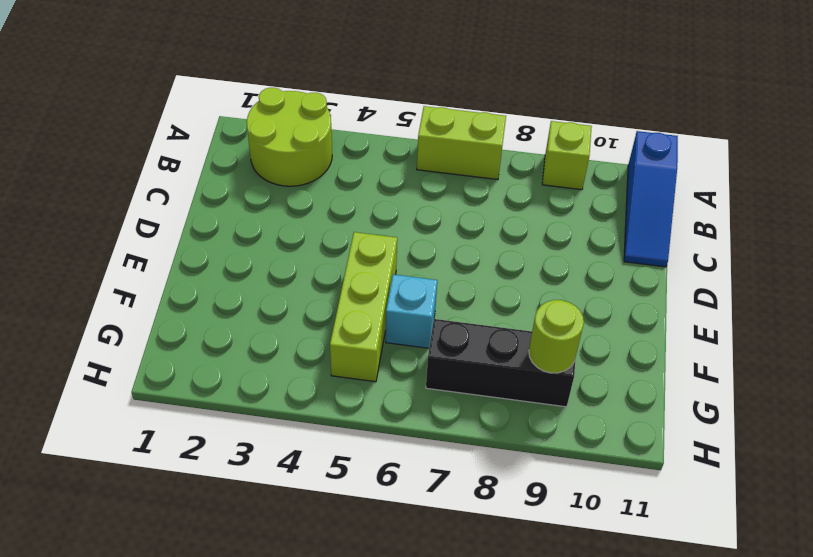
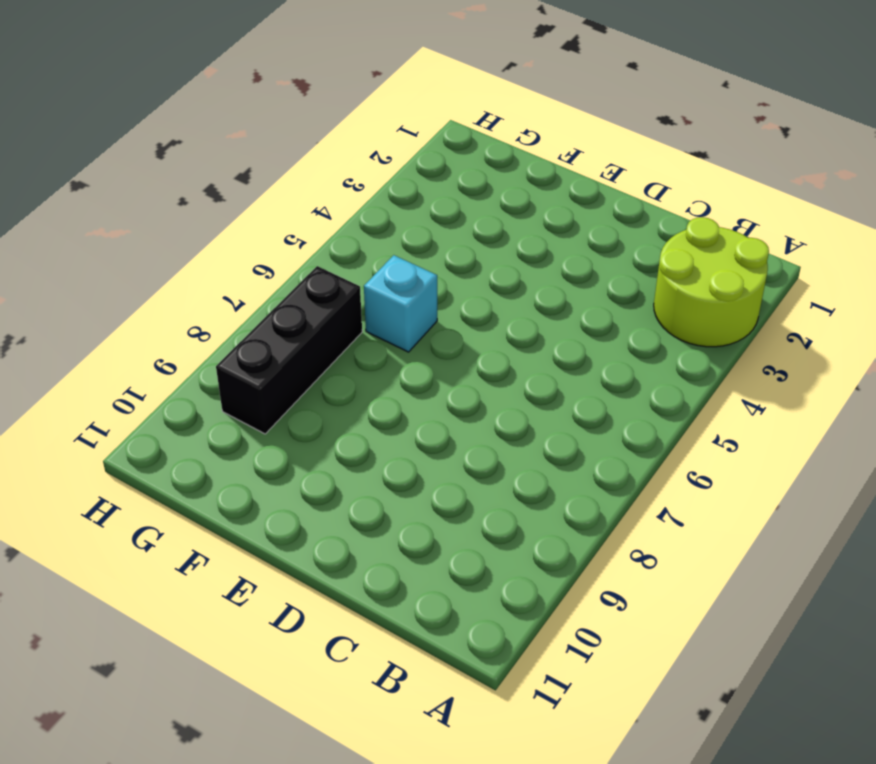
none -> lime 1x2 brick [417,106,506,180]
none -> lime 1x1 brick [542,121,592,190]

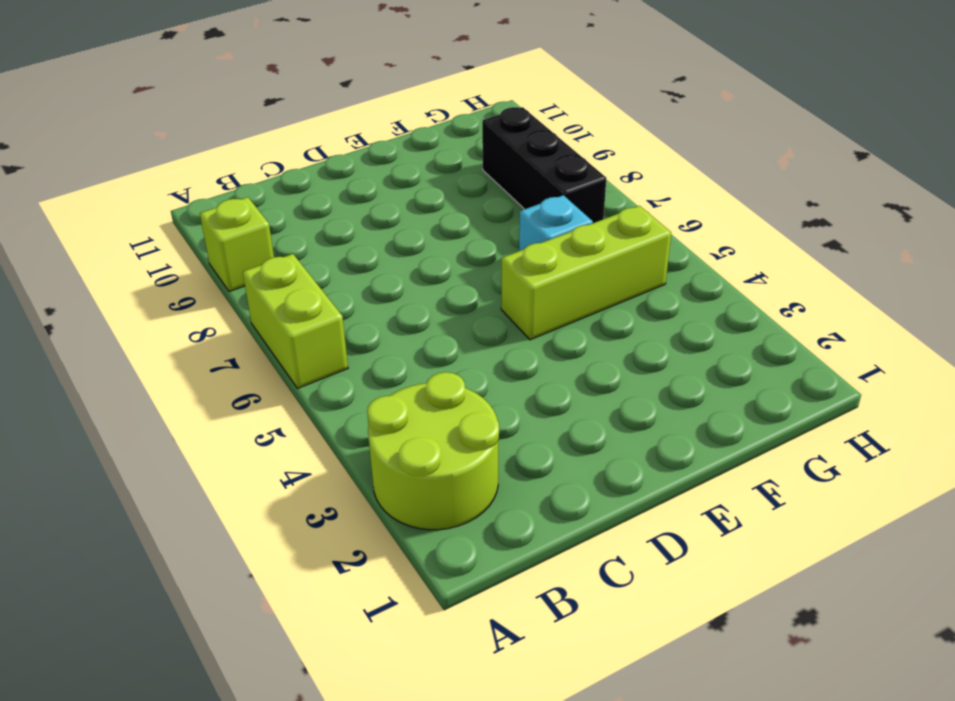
none -> blue 1x3 slope [624,131,678,267]
none -> lime 1x1 round brick [529,300,584,373]

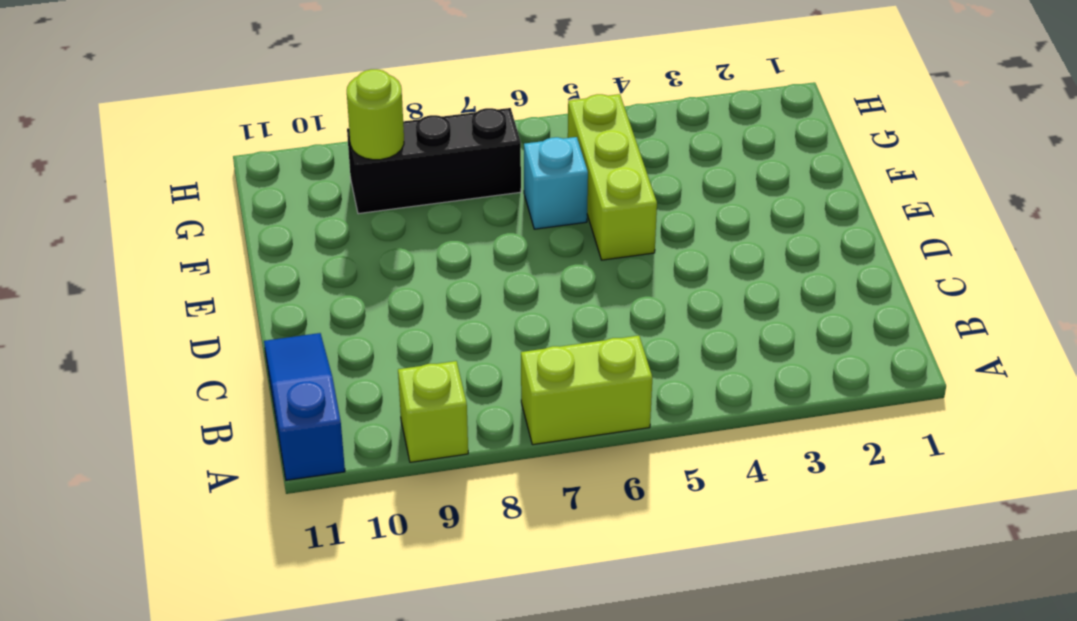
none -> lime 2x2 round brick [247,88,332,186]

